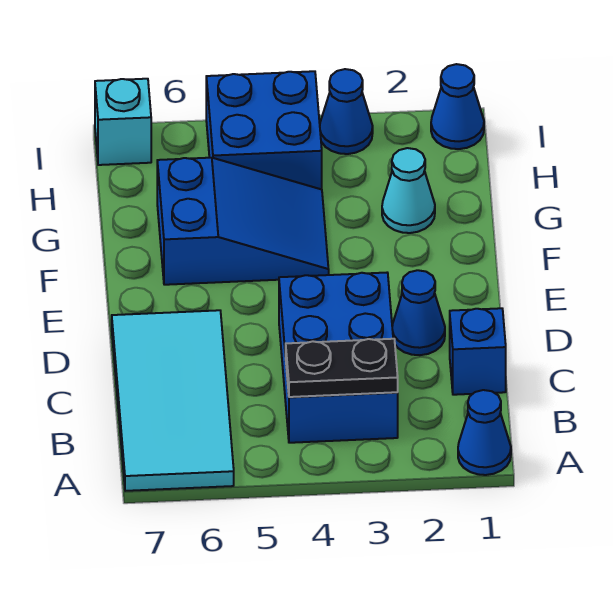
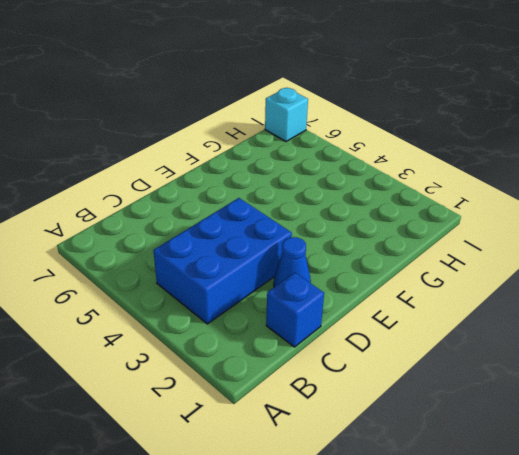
none -> blue 1x1 cone [458,390,511,475]
none -> cyan 2x4 tile [112,310,234,491]
none -> blue 2x3 slope [157,158,329,285]

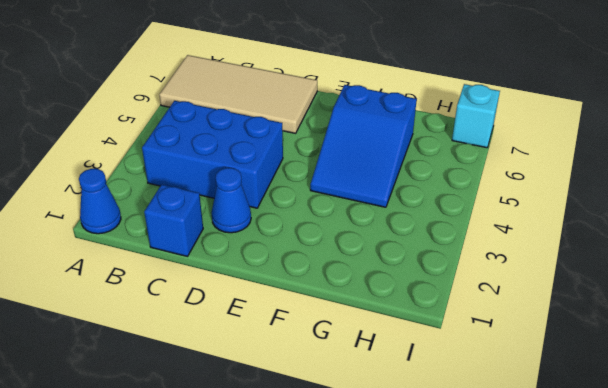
tan 2x4 tile [159,55,317,133] -> cyan 2x4 tile [112,310,234,491]
none -> cyan 1x1 cone [382,148,435,233]
none -> blue 2x2 brick [206,71,322,189]
none -> blue 1x1 cone [431,64,484,149]

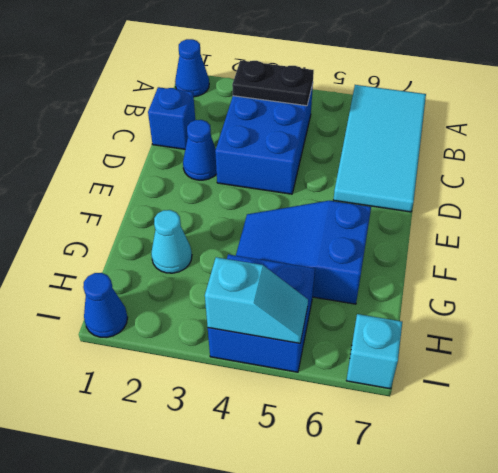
cyan 1x2 slope [205,257,308,343] -> none
none -> blue 1x1 cone [320,69,373,154]

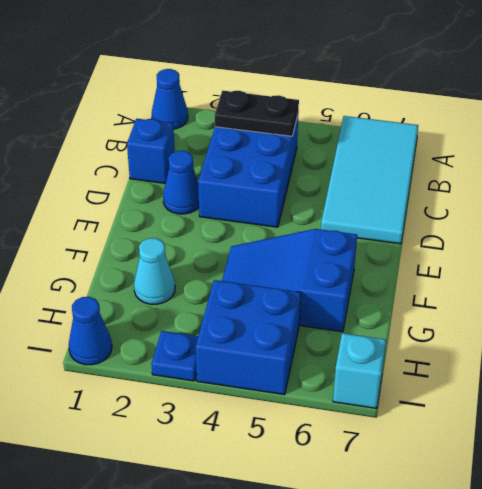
blue 1x1 plate [152,331,198,381] -> blue 1x1 cone [320,69,373,154]

